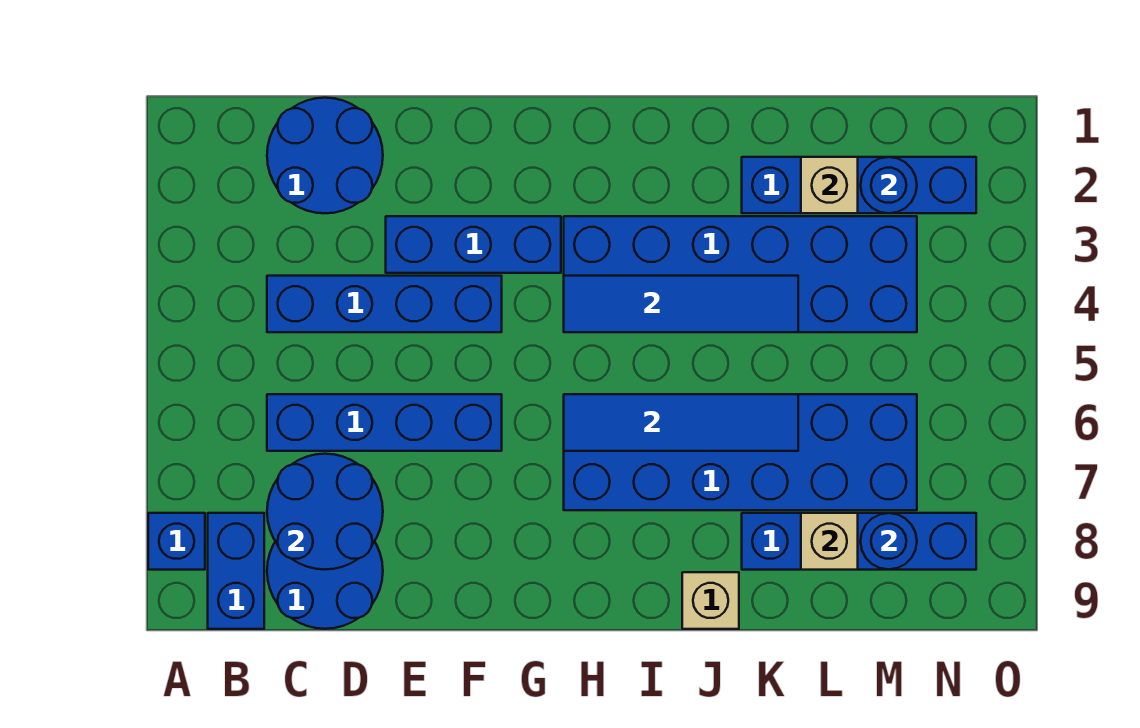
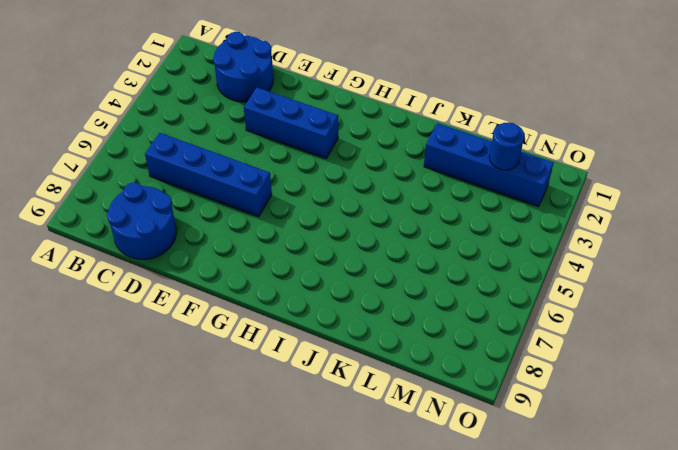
none -> blue 1x1 brick [148,513,205,570]
none -> blue 1x2 brick [208,513,264,629]
none -> blue 1x4 brick [267,276,502,332]

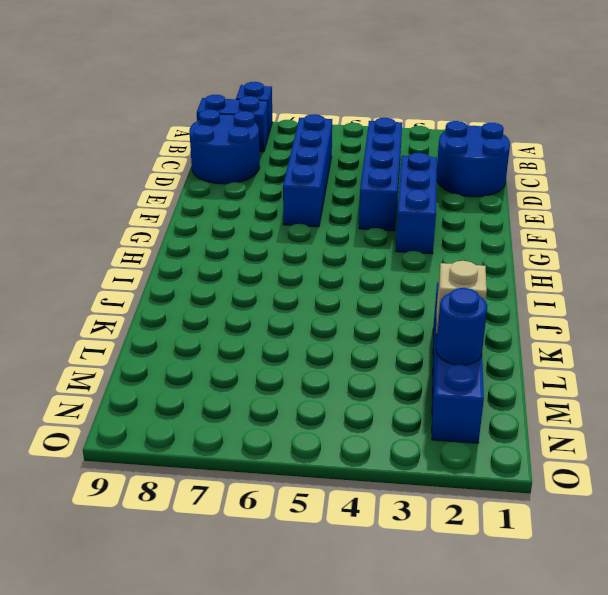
none -> blue 2x6 brick [564,216,917,332]
none -> blue 2x6 brick [564,394,917,510]
none -> tan 1x1 brick [682,572,739,629]

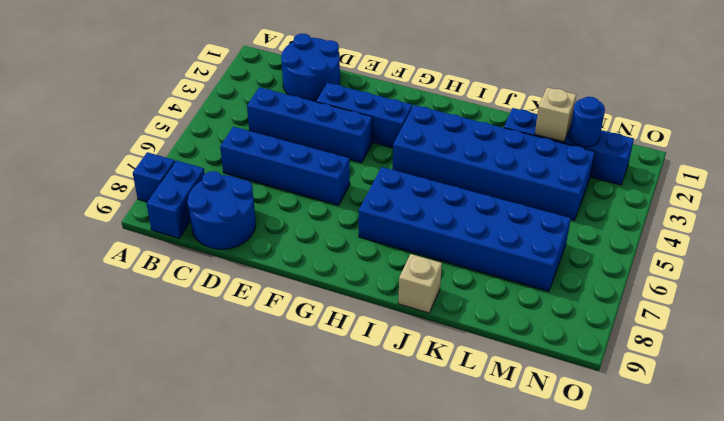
none -> blue 1x4 brick [742,513,976,570]
none -> blue 2x2 round brick [267,454,383,569]
none -> blue 1x4 tile [564,276,798,332]

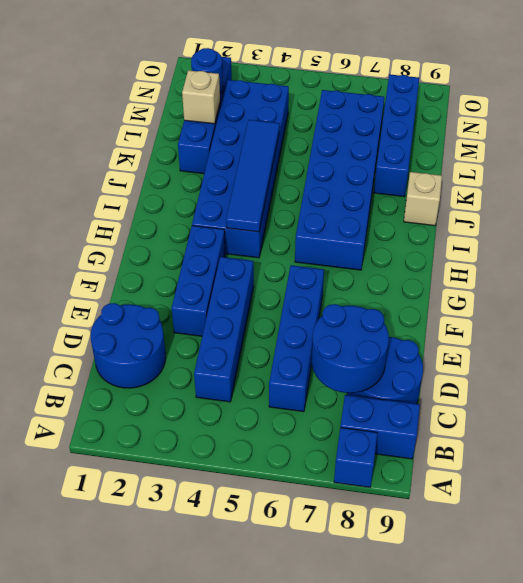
none -> blue 1x4 tile [564,394,798,451]
none -> tan 1x1 brick [801,513,858,570]
none -> blue 1x1 round brick [861,513,917,570]

